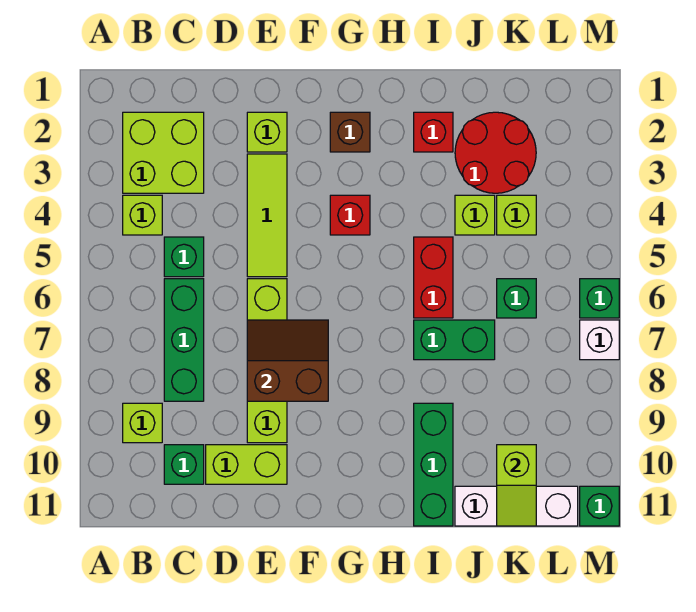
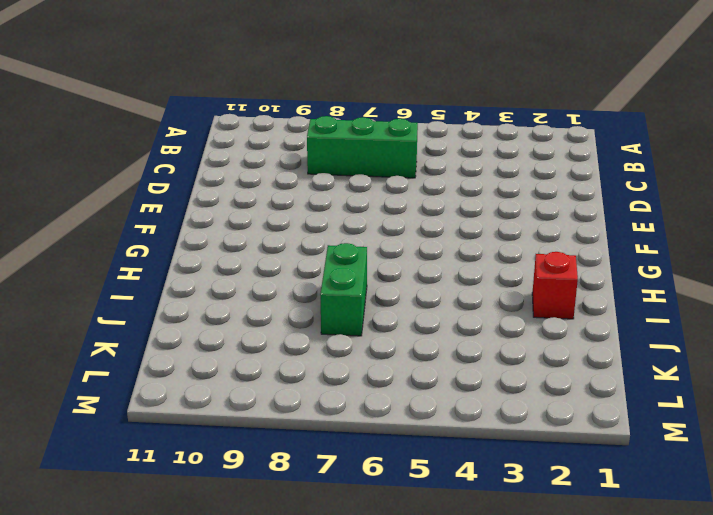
none -> lime 2x2 brick [123,112,204,193]
none -> lime 1x1 brick [123,195,162,235]
none -> lime 1x1 brick [123,403,162,443]

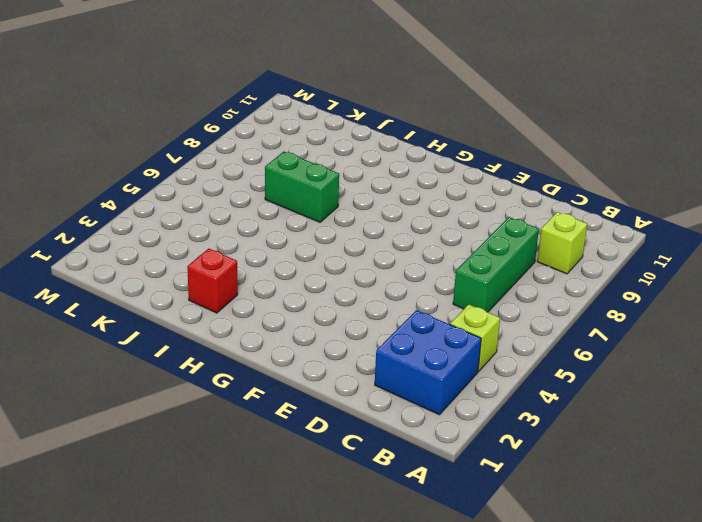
blue 2x2 brick [375,310,481,415] -> lime 2x2 brick [123,112,204,193]
none -> green 1x1 brick [164,237,204,277]
none -> green 1x1 brick [164,445,204,484]
none -> lime 1x2 brick [206,445,287,484]

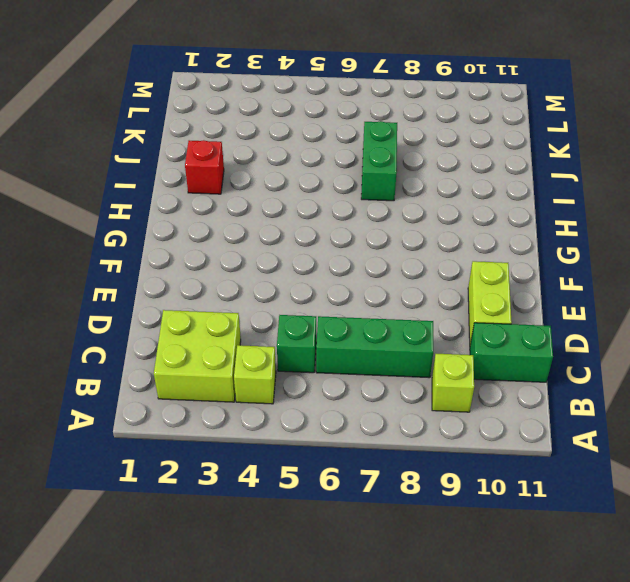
green 1x2 brick [470,323,553,382] -> green 1x1 brick [164,445,204,484]
none -> lime 1x1 brick [247,112,287,152]
none -> lime 1x3 tile [247,154,287,277]
none -> lime 1x4 brick [247,279,287,443]

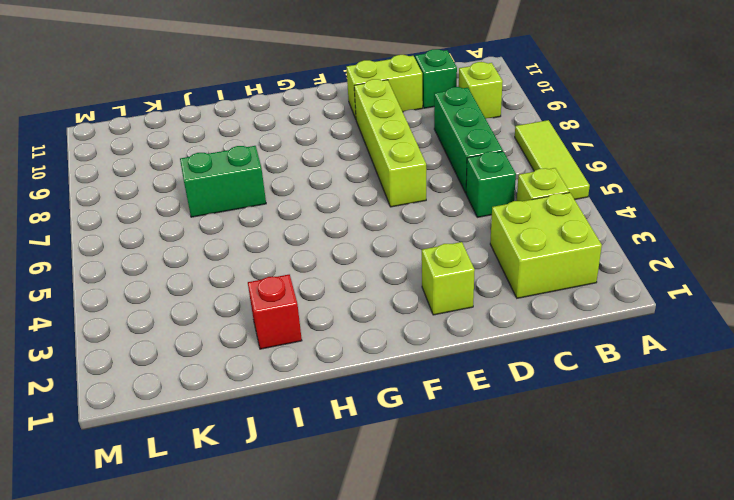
lime 1x3 tile [515,120,590,200] -> lime 1x3 tile moved to [247,154,287,277]
none -> brown 1x1 brick [330,112,370,152]
none -> red 1x1 brick [330,195,370,235]
none -> red 1x2 brick [414,237,453,318]

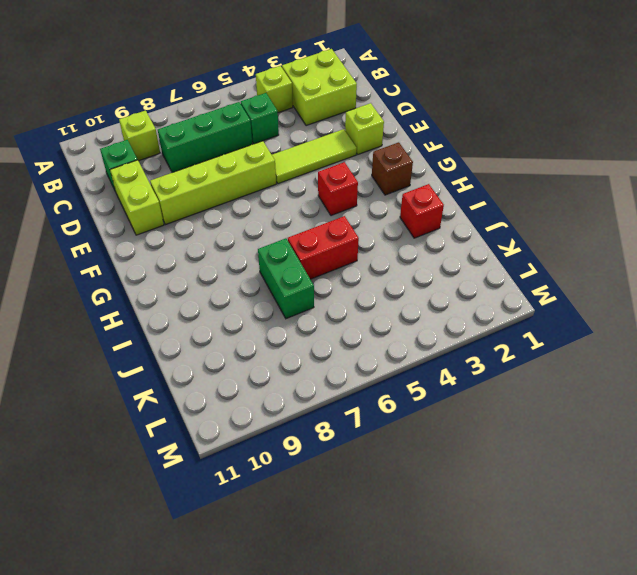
none -> green 1x3 brick [414,403,453,526]
none -> red 2x2 round brick [455,112,536,193]
none -> lime 1x1 brick [455,195,495,235]

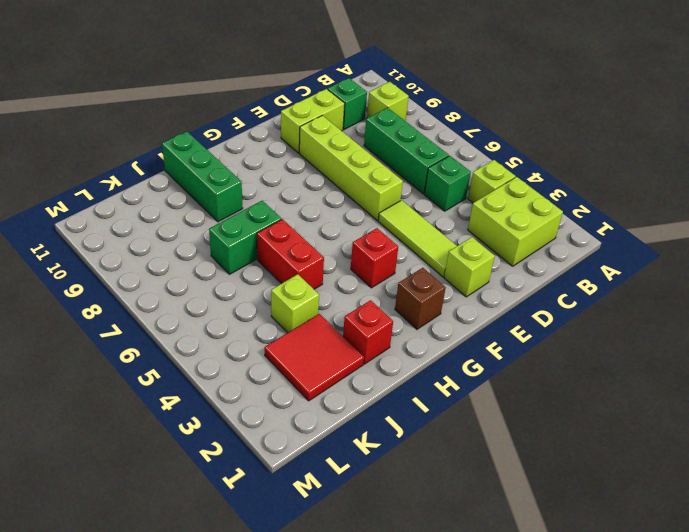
red 2x2 tile [265,314,364,401] -> red 2x2 round brick [455,112,536,193]
none -> white 1x3 brick [455,486,578,526]
none -> lime 1x1 brick [497,195,536,235]
none -> green 1x1 brick [497,279,536,318]

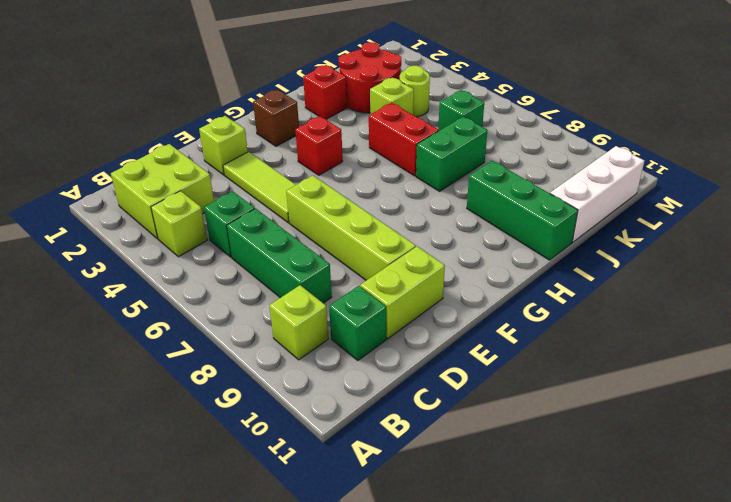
lime 1x1 round brick [400,66,430,117] -> lime 1x1 brick [497,195,536,235]
none -> green 1x1 brick [580,279,619,318]
none -> white 1x1 brick [580,320,619,360]
none -> green 1x1 brick [580,486,619,526]

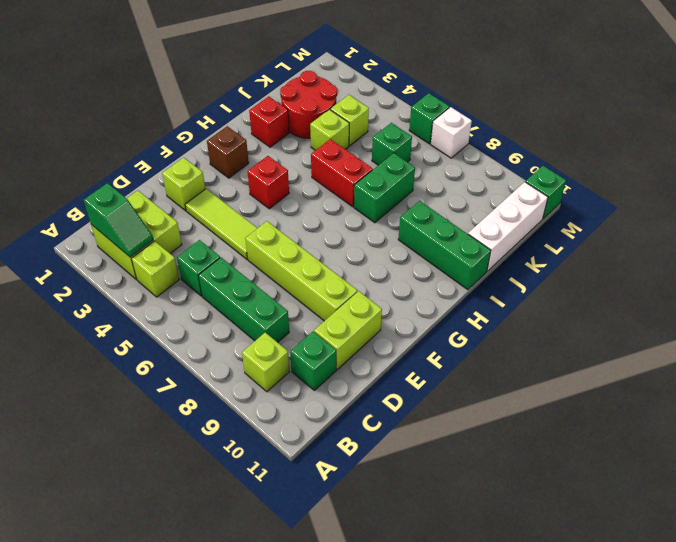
green 1x2 slope [84,183,153,257] -> none
none -> brown 2x2 slope [247,320,328,401]
none -> lime 1x2 slope [497,445,536,526]

